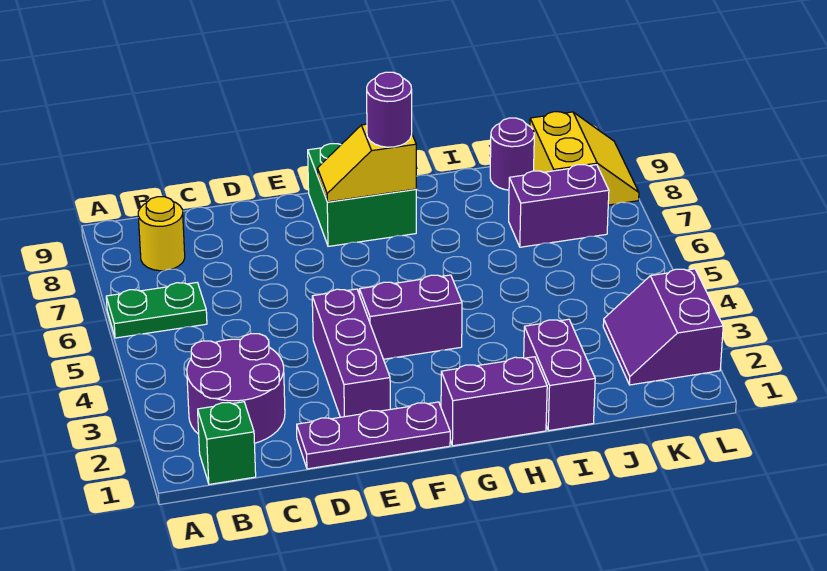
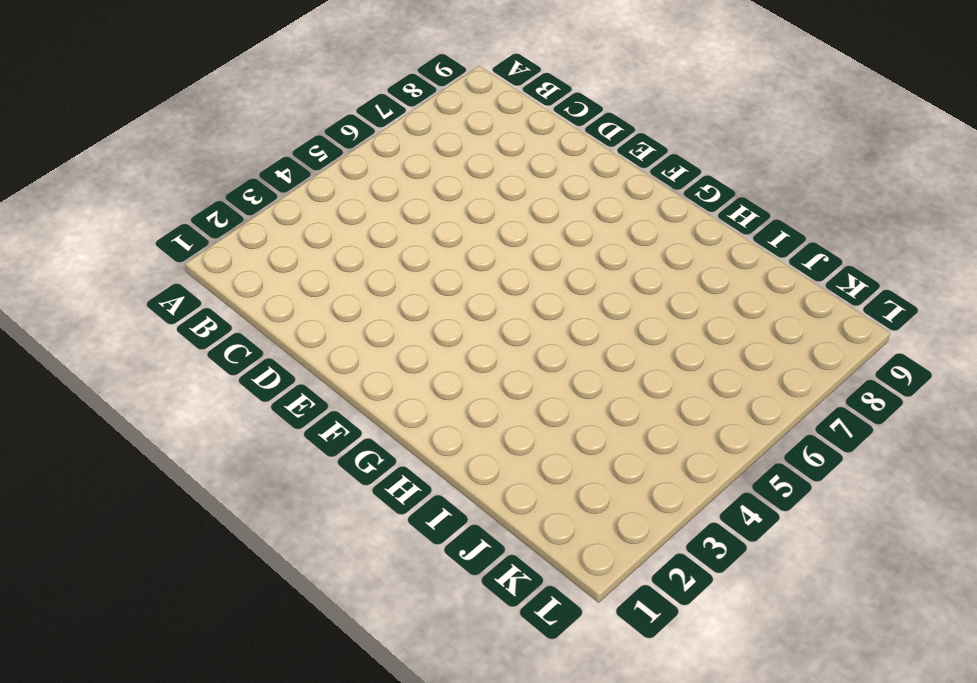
none -> green 1x2 plate [106,283,207,338]
none -> green 1x1 brick [198,402,256,484]
none -> purple 2x2 round brick [187,334,285,443]

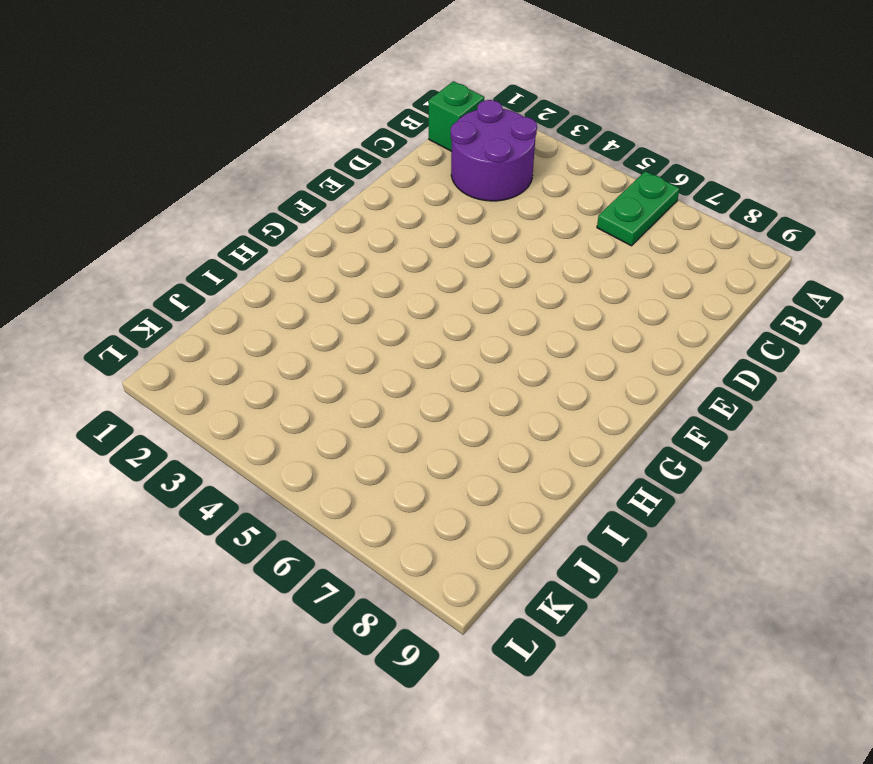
none -> yellow 1x1 round brick [138,197,185,271]
none -> purple 1x3 plate [297,402,450,469]
none -> purple 1x3 brick [312,289,390,417]

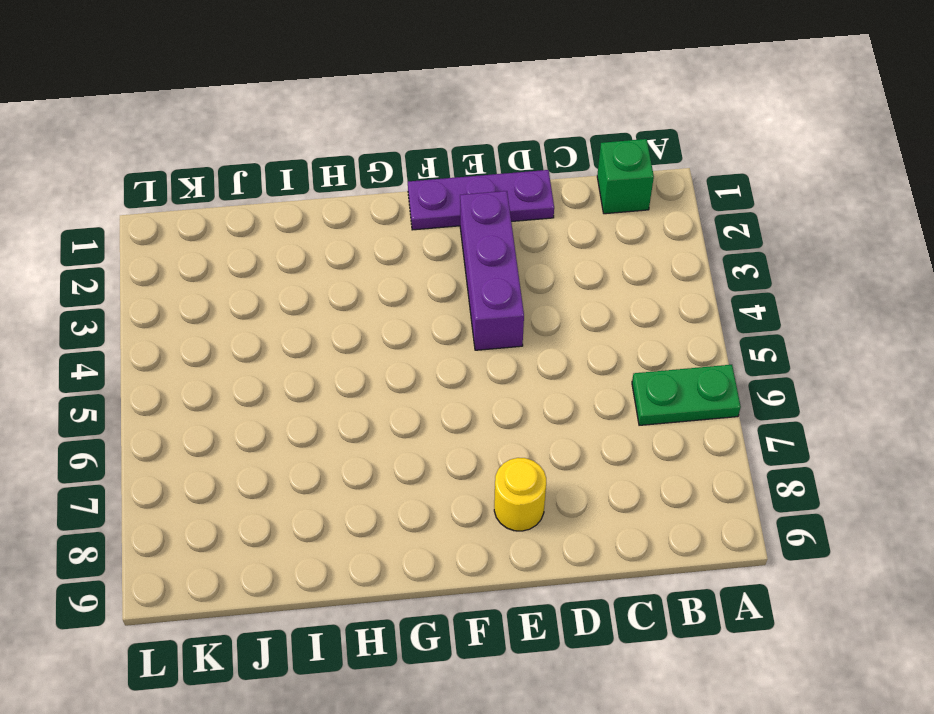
yellow 1x1 round brick [494,458,546,531] -> yellow 1x1 round brick moved to [138,197,185,271]
none -> purple 2x2 round brick [187,334,285,443]
none -> purple 1x2 brick [359,275,462,359]
none -> green 2x2 brick [308,144,416,246]

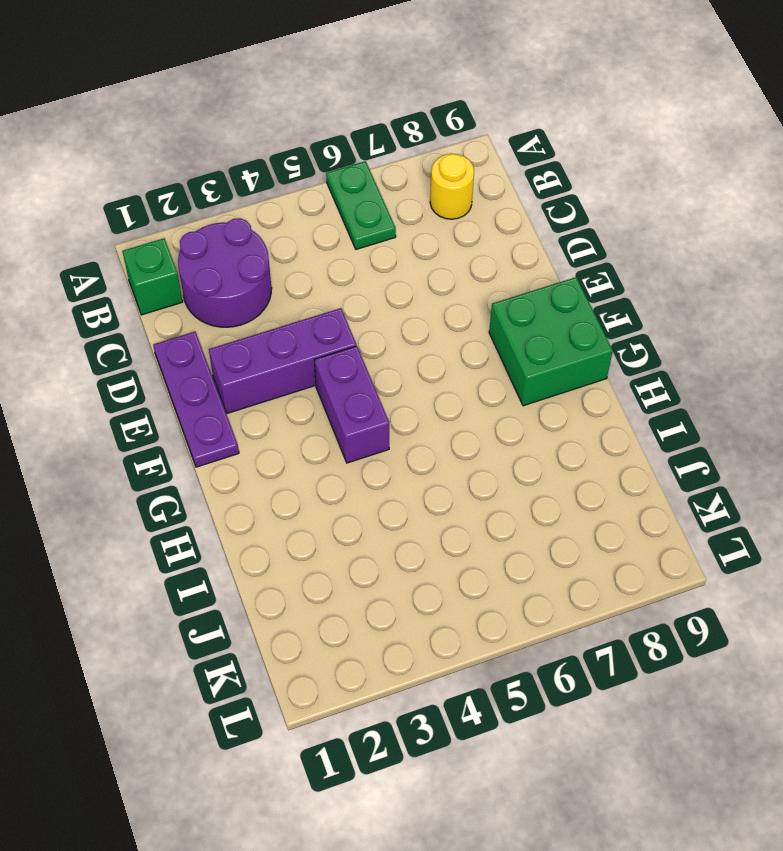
none -> purple 1x2 brick [441,357,547,446]
none -> purple 1x2 brick [524,319,595,431]
none -> purple 1x2 brick [509,165,609,247]

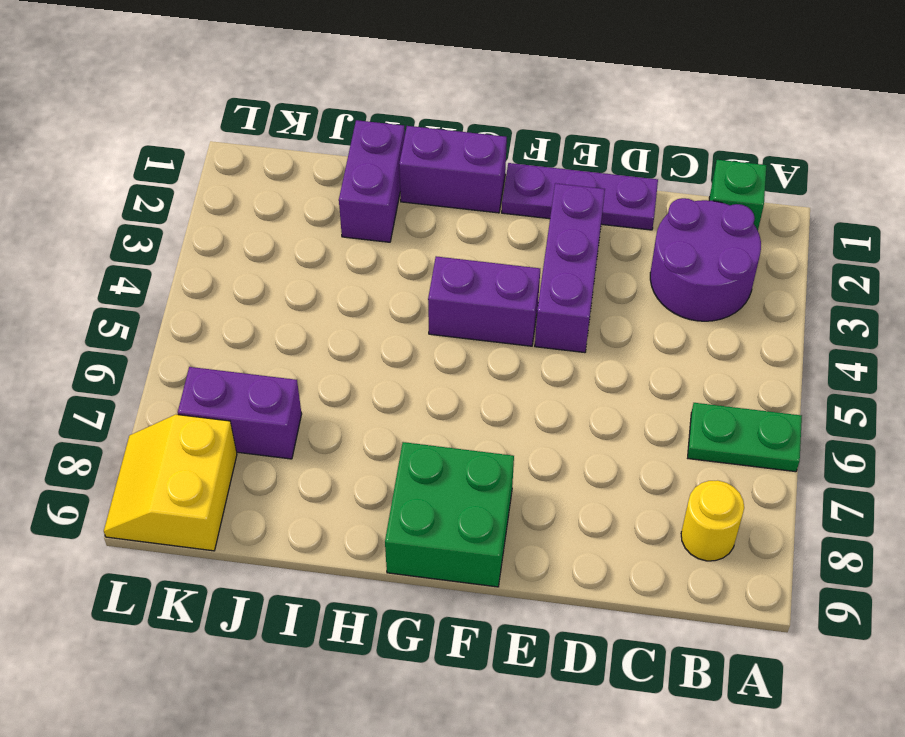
none -> purple 1x1 round brick [490,118,534,190]
none -> purple 2x2 slope [603,269,723,385]
none -> yellow 1x2 slope [317,124,416,202]

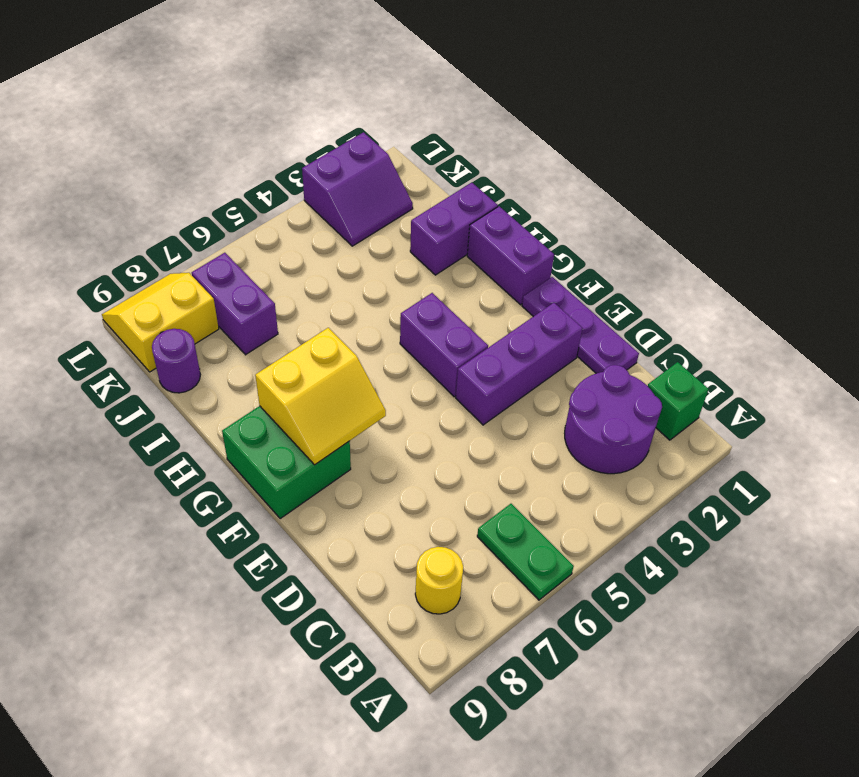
yellow 2x2 slope [255,328,386,465] -> yellow 1x2 slope [317,124,416,202]
none -> purple 1x1 round brick [367,72,412,147]

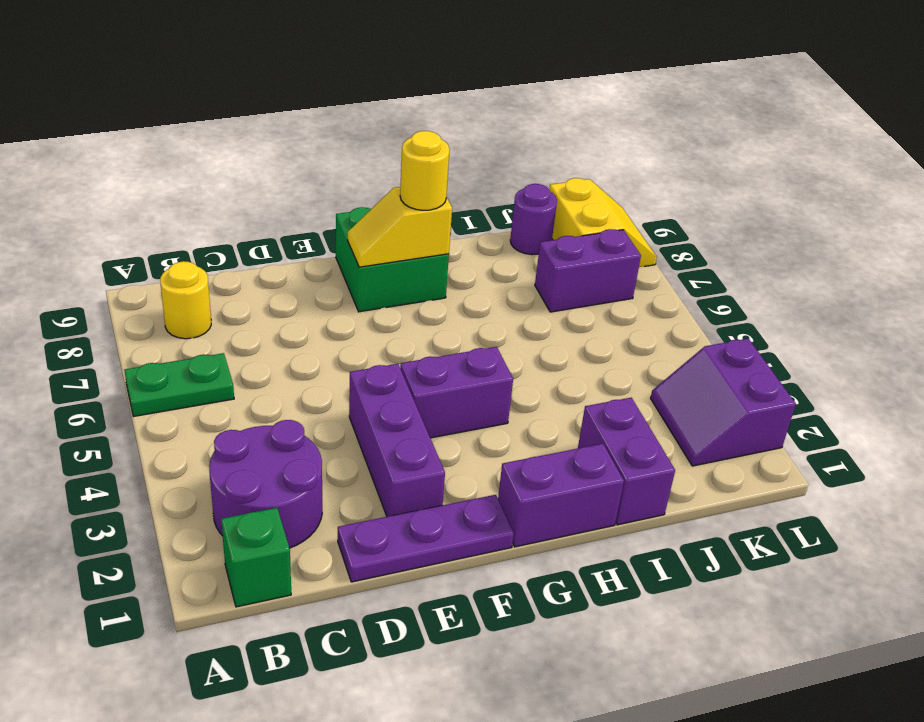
yellow 1x1 round brick [400,131,450,210] -> purple 1x1 round brick [367,72,412,147]

